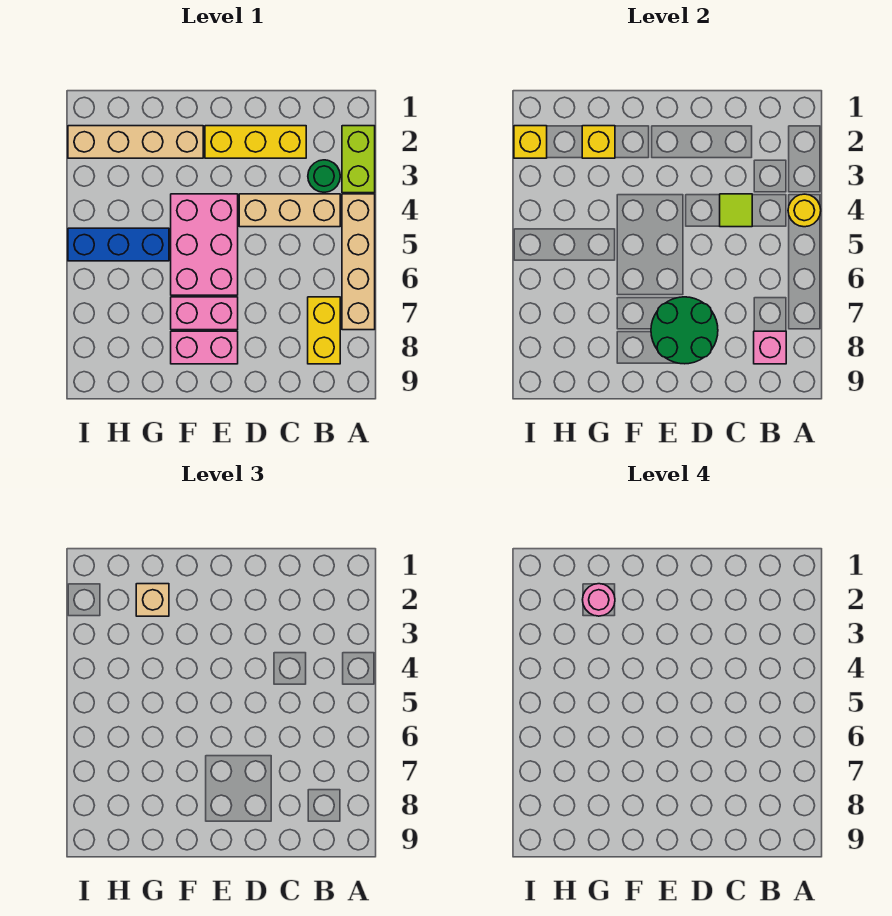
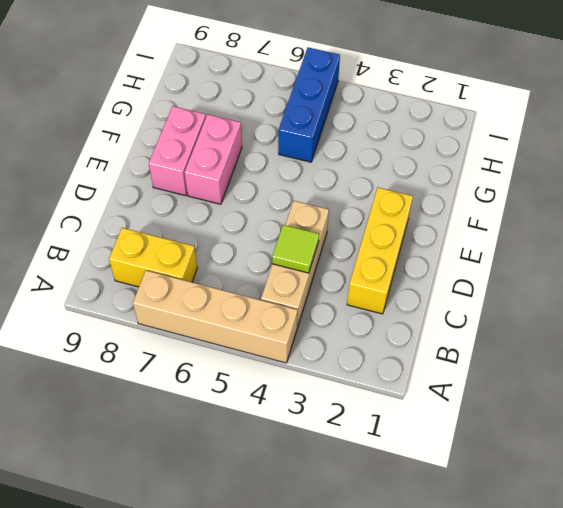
none -> lime 1x2 brick [342,126,375,193]
none -> green 1x1 round brick [308,160,340,192]
none -> pink 2x3 brick [171,194,238,295]

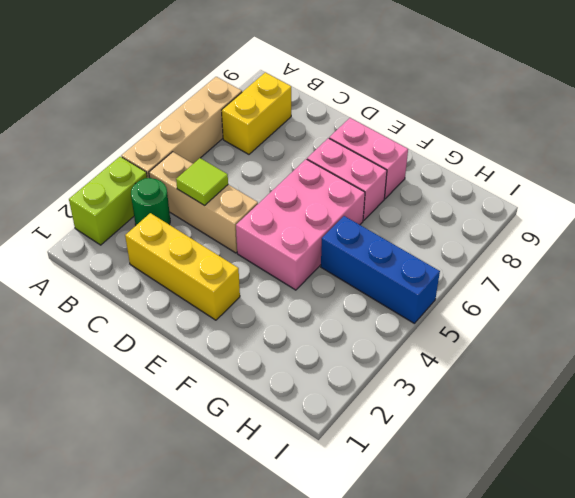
none -> tan 1x4 brick [68,126,203,158]
none -> yellow 1x1 round brick [788,194,821,227]
none -> pink 1x1 brick [754,331,786,364]

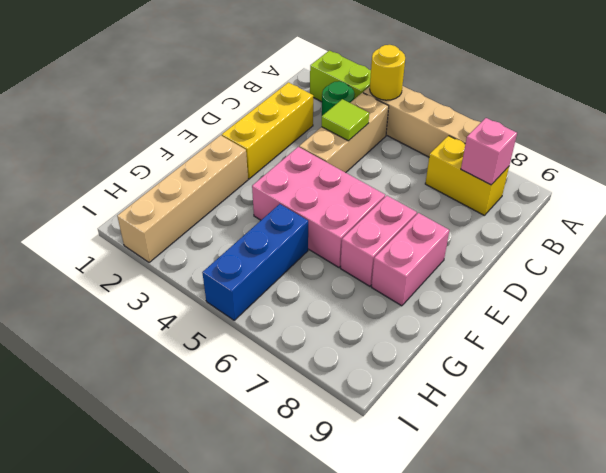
none -> green 2x2 round brick [651,297,718,364]
none -> yellow 1x1 brick [582,126,615,158]
none -> yellow 1x1 brick [514,126,547,158]

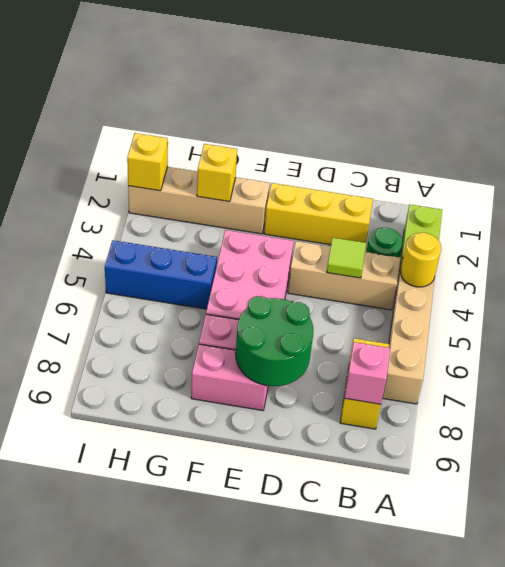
none -> tan 1x1 brick [136,584,169,616]
none -> pink 1x1 round brick [583,584,615,616]

